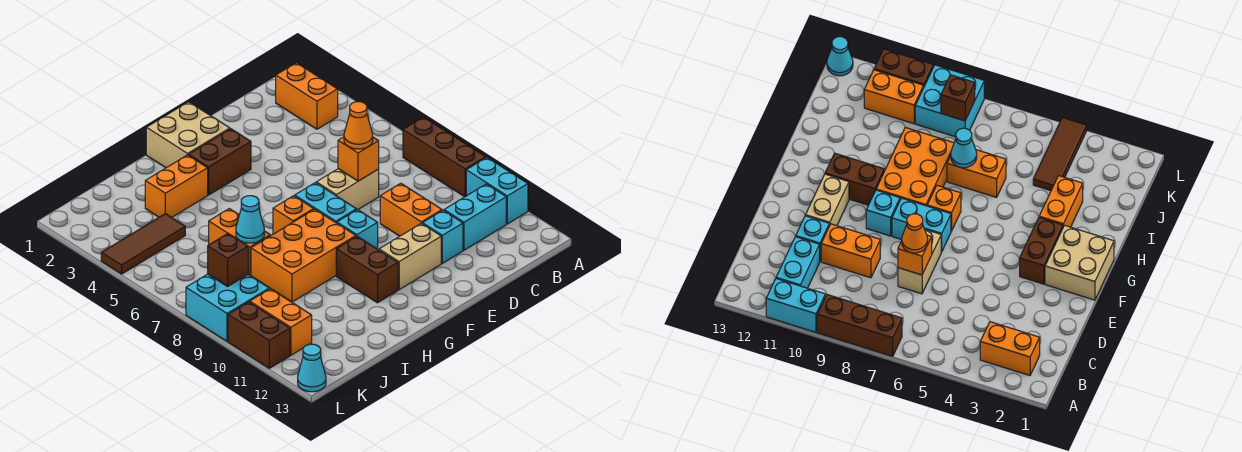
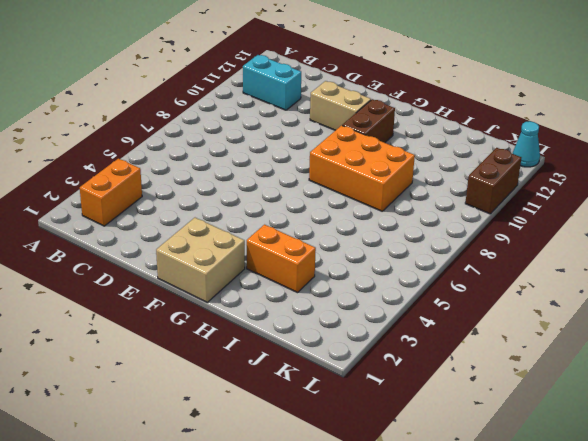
none -> brown 1x3 brick [403,117,486,197]
none -> cyan 1x2 brick [466,157,528,224]
none -> tan 1x2 brick [316,169,379,210]

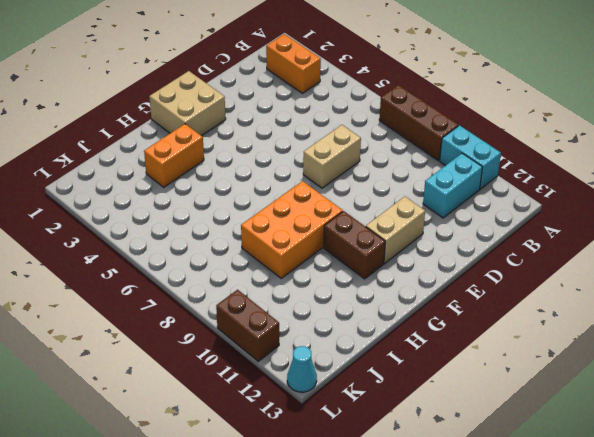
none -> orange 1x2 brick [380,183,442,236]
none -> cyan 1x1 brick [422,210,463,263]
none -> brown 1x2 brick [189,129,251,195]

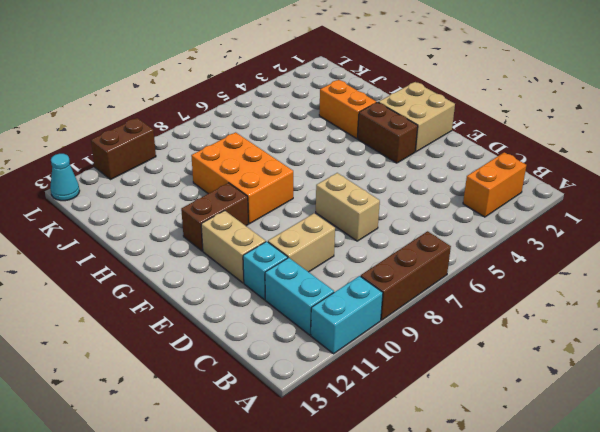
tan 1x2 brick [268,213,335,272] -> orange 1x2 brick [380,183,442,236]
none -> cyan 1x2 brick [295,183,356,223]
none -> cyan 1x1 brick [337,210,378,249]
none -> orange 1x1 brick [273,196,314,234]

